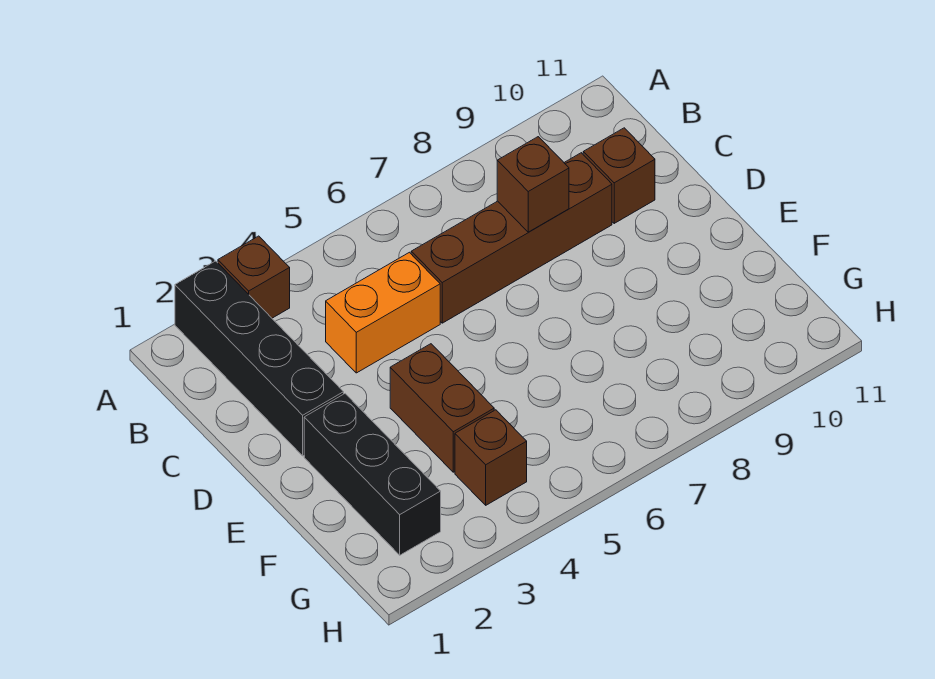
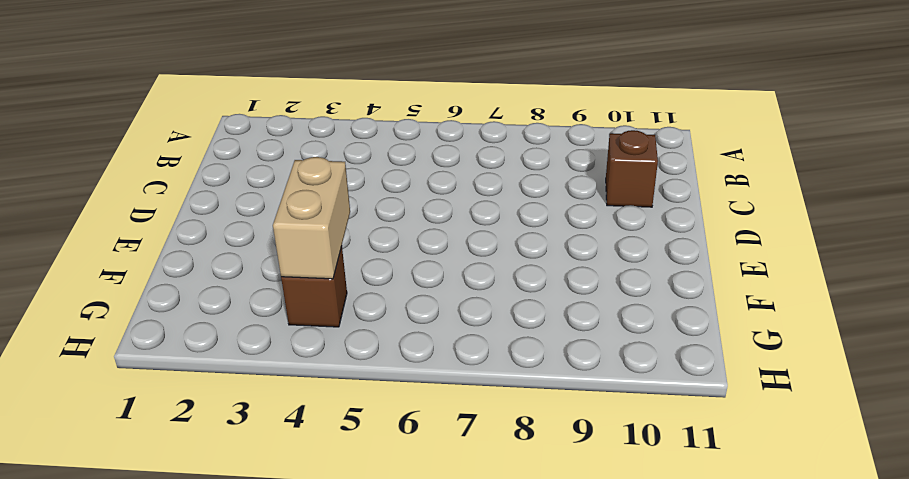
tan 1x2 brick [273,157,350,279] -> none
none -> black 1x4 brick [175,261,344,456]
none -> brown 1x1 brick [218,236,290,318]

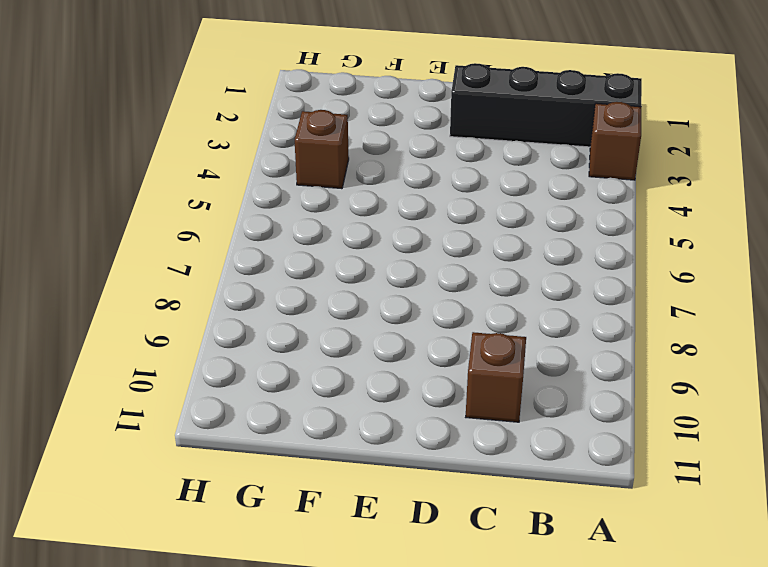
none -> orange 1x2 brick [326,252,440,373]
none -> brown 1x4 brick [411,153,612,323]

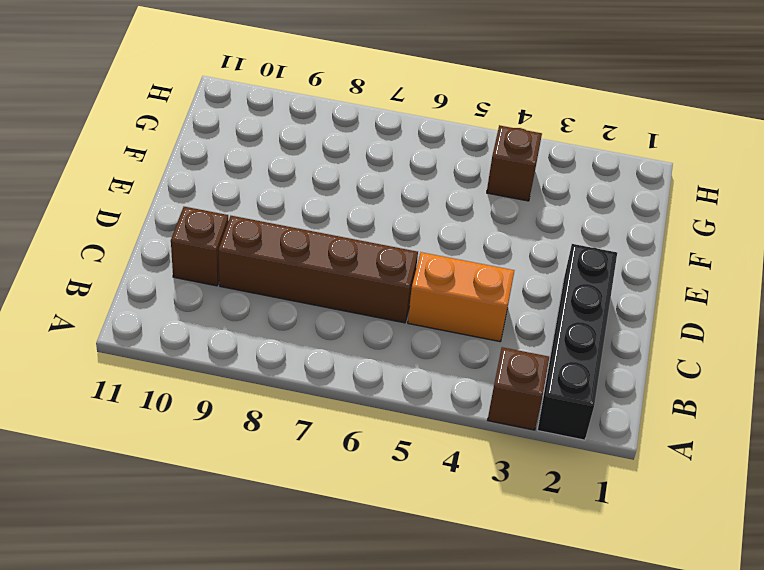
none -> black 1x3 brick [304,394,441,555]
none -> brown 1x2 brick [390,344,494,472]

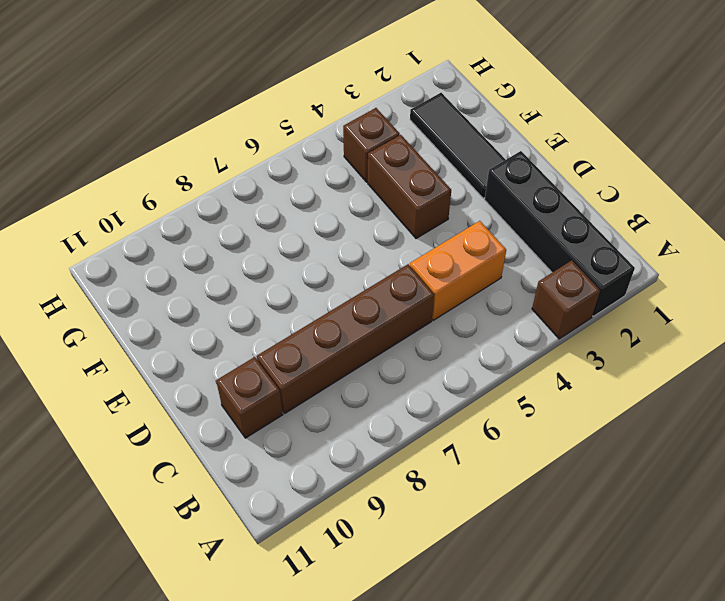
black 1x3 tile [410,93,506,198] -> black 1x3 brick [304,394,441,555]
none -> brown 1x1 brick [497,137,569,232]

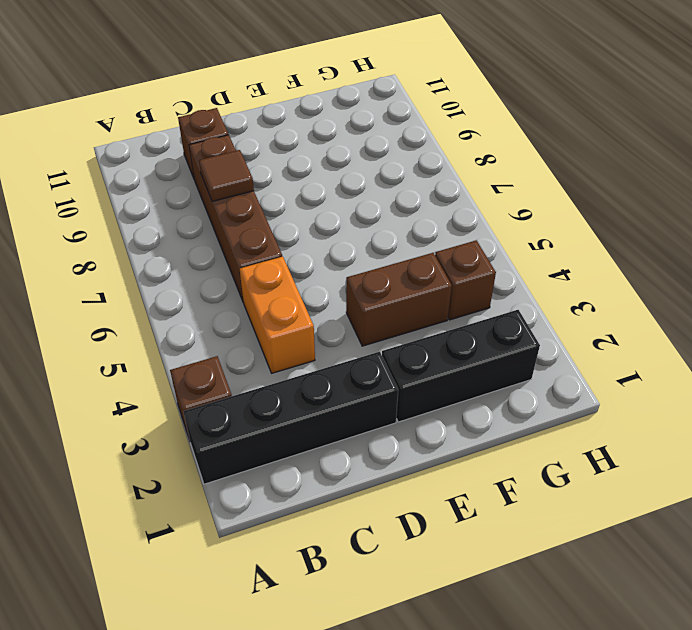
brown 1x1 tile [199,150,254,202] -> brown 1x1 brick [497,137,569,232]

